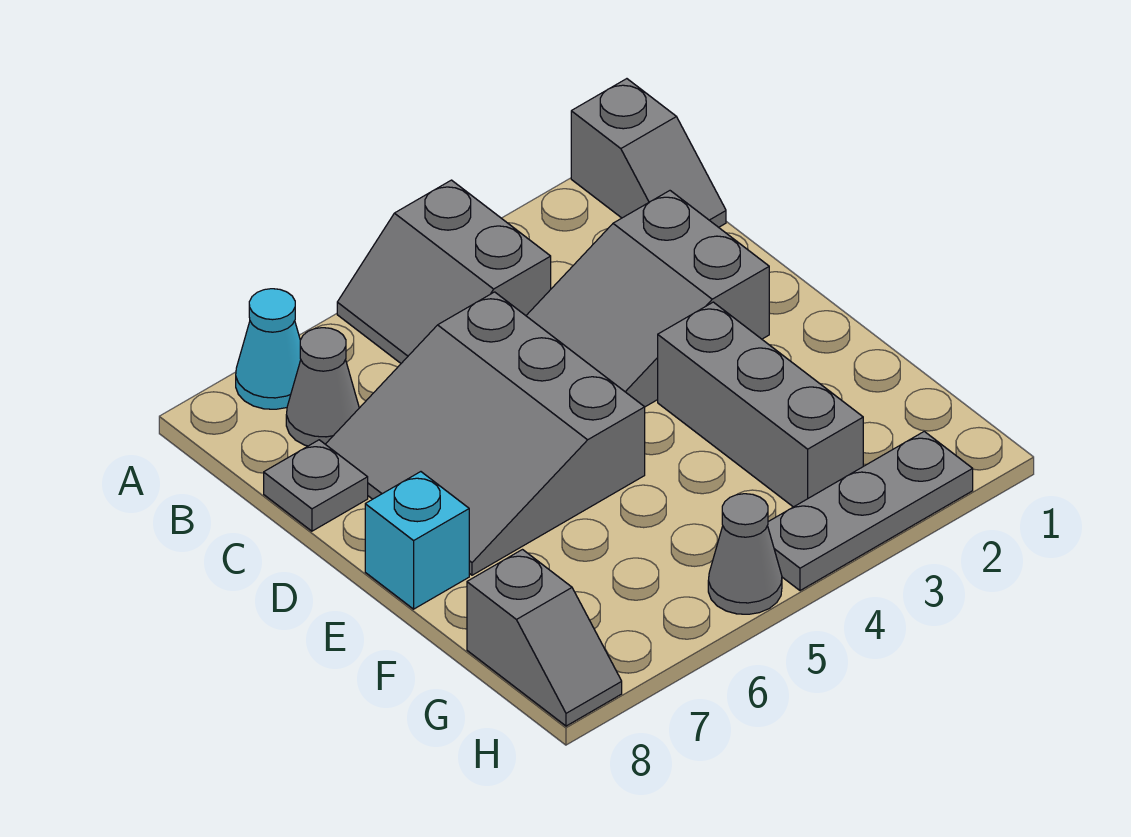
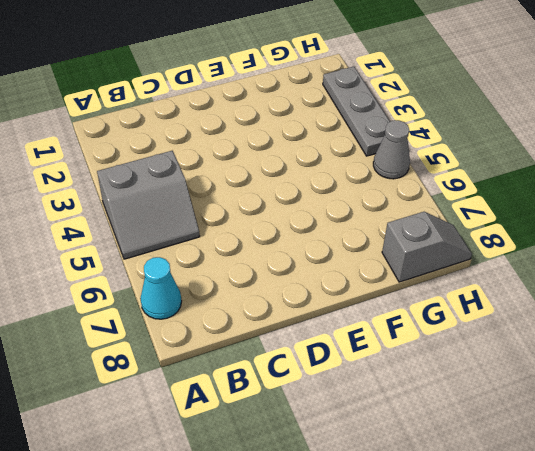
none -> grey 1x2 slope [571,79,726,227]
none -> grey 1x1 cone [286,328,359,446]
none -> grey 2x3 slope [526,191,769,407]

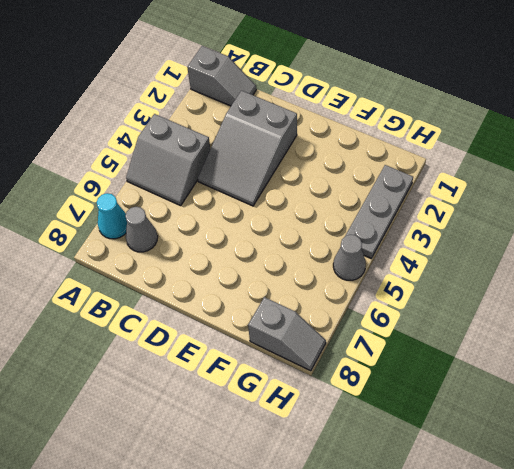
none -> grey 3x3 slope [325,292,645,575]
none -> grey 1x1 plate [264,440,368,531]
none -> grey 1x3 brick [658,302,863,507]

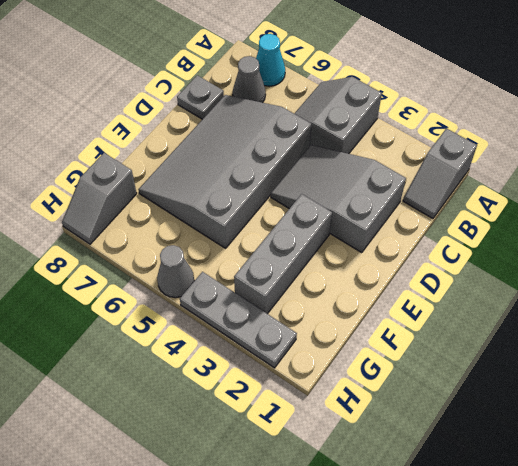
grey 3x4 slope [138,95,311,248] -> grey 3x3 slope [325,292,645,575]
none -> cyan 1x1 brick [365,472,469,609]

